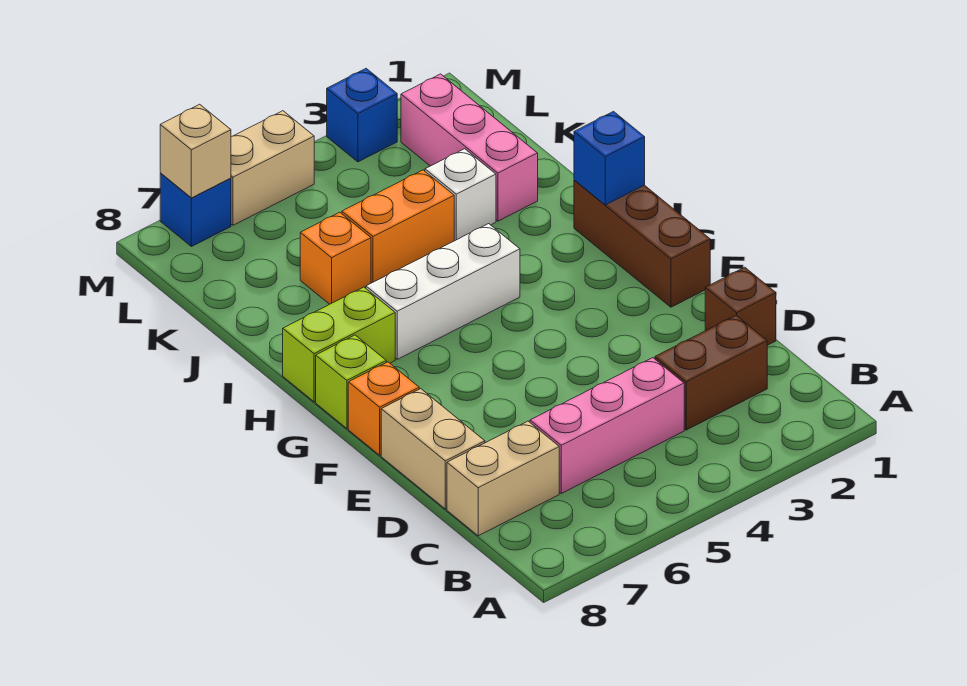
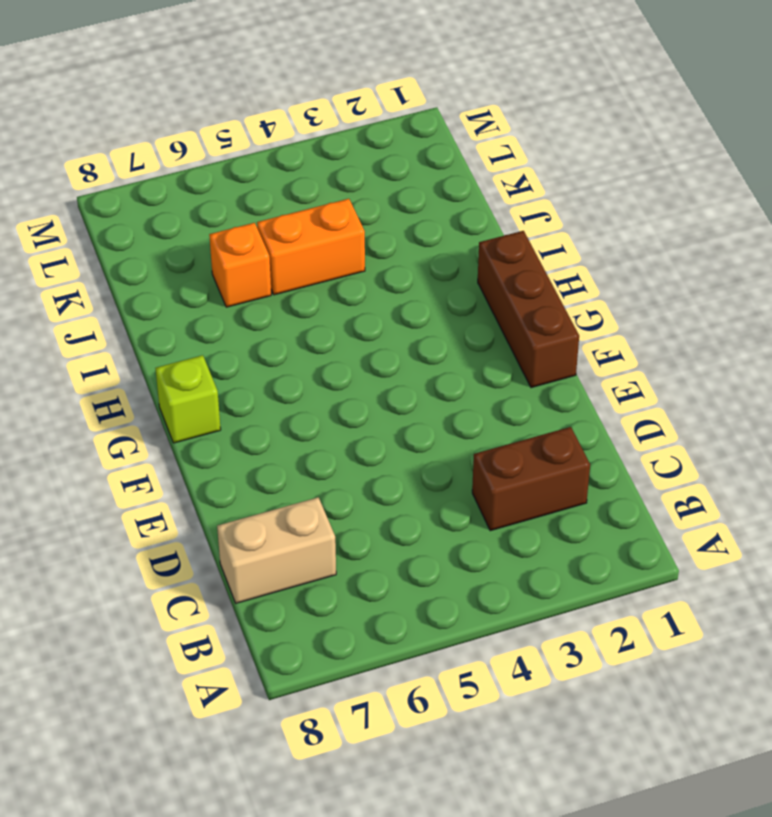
none -> pink 1x3 brick [530,358,684,493]
none -> brown 1x1 brick [705,267,776,345]
none -> tan 1x2 brick [381,389,485,509]

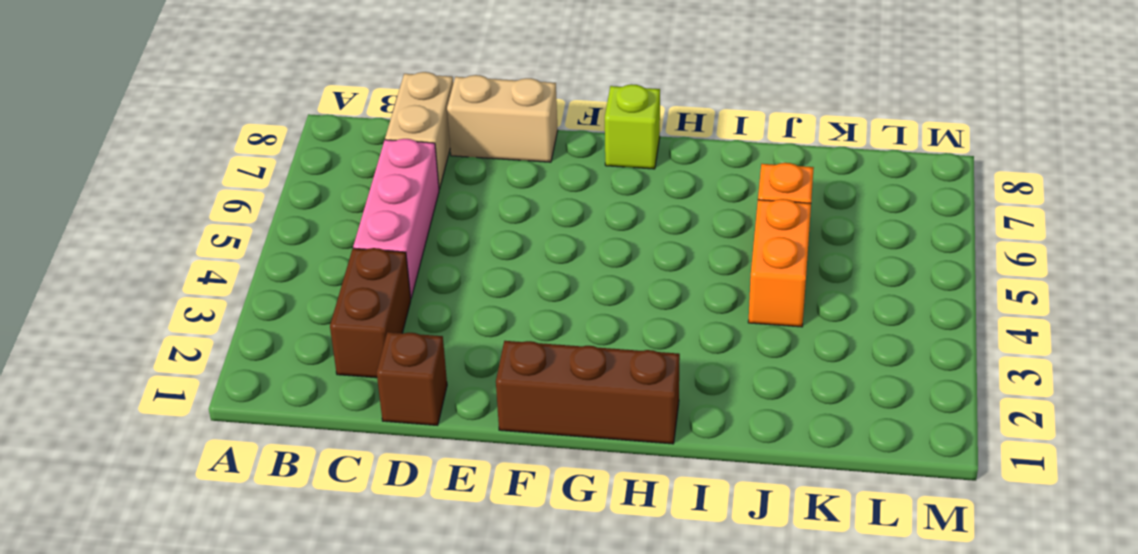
none -> orange 1x1 brick [348,362,419,455]
none -> white 1x3 brick [366,224,520,359]
none -> lime 1x2 brick [283,287,395,402]

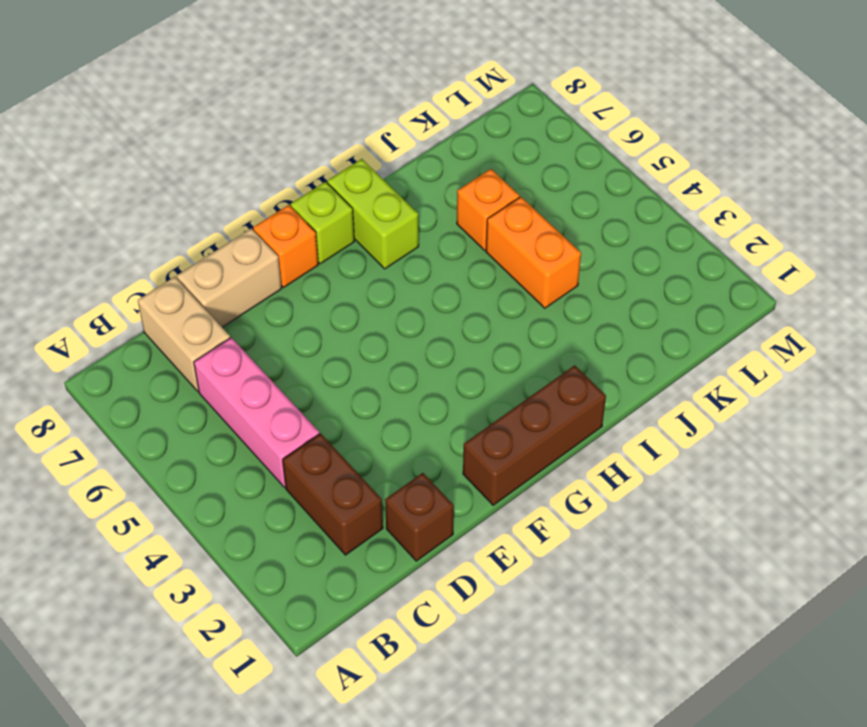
none -> white 1x3 brick [366,224,520,359]
none -> pink 1x3 brick [401,74,538,221]
none -> white 1x1 brick [425,149,496,241]

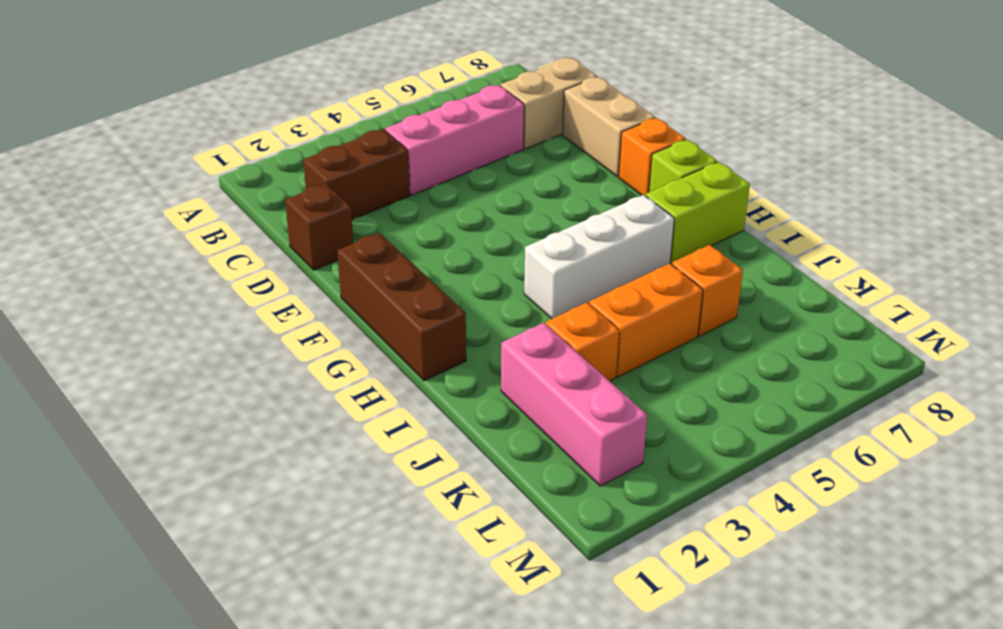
orange 1x1 brick [546,303,619,381] -> white 1x1 brick [425,149,496,241]
none -> blue 1x1 brick [327,69,397,162]
none -> tan 1x2 brick [231,111,314,225]
none -> blue 1x1 brick [160,173,231,247]

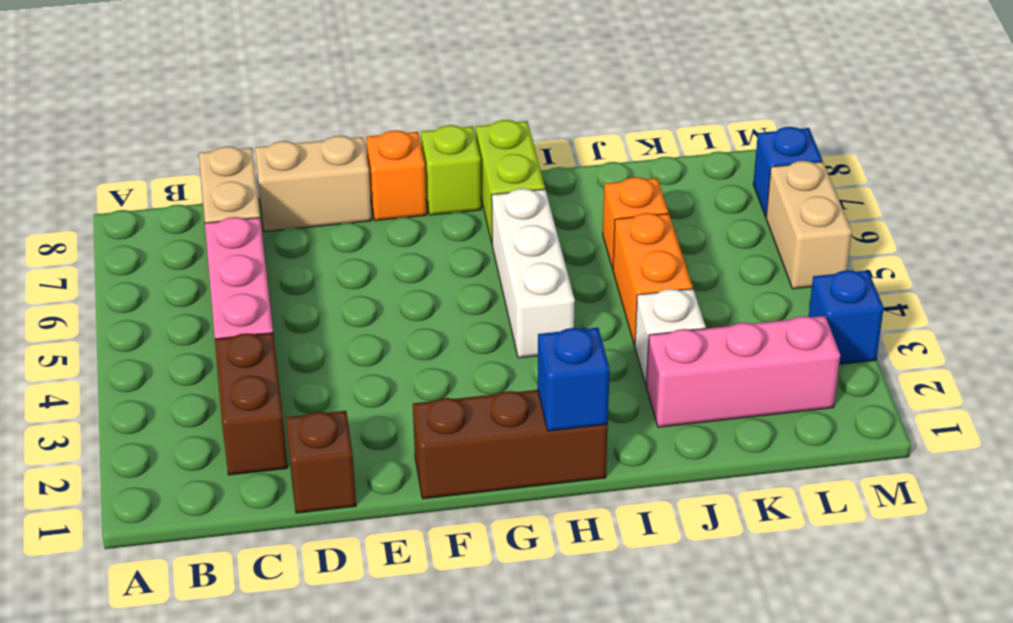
none -> tan 1x1 brick [160,104,231,198]

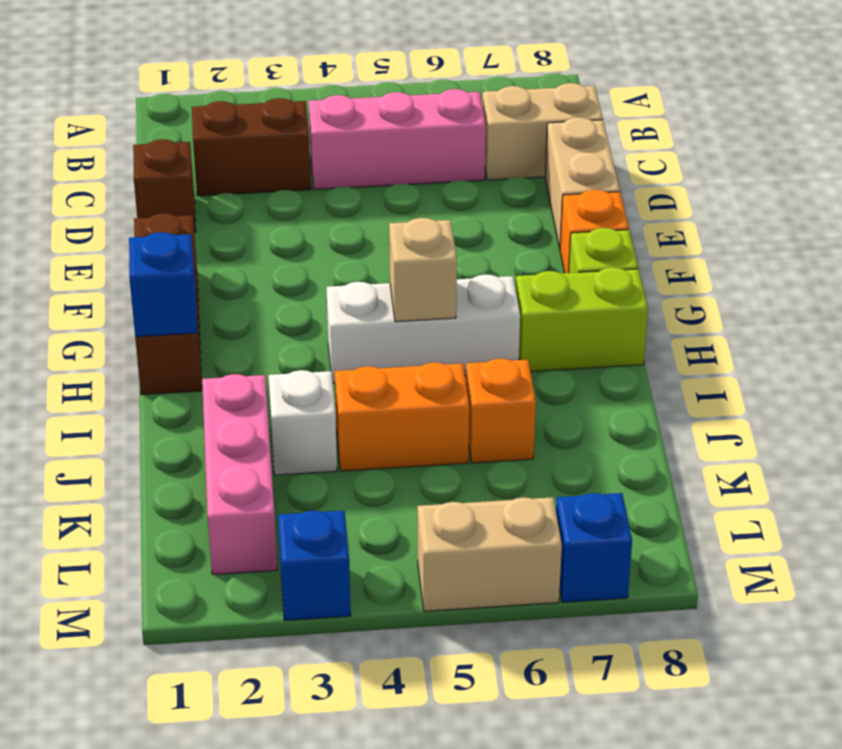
tan 1x1 brick [389,218,457,322] -> tan 1x1 brick moved to [160,104,231,198]

